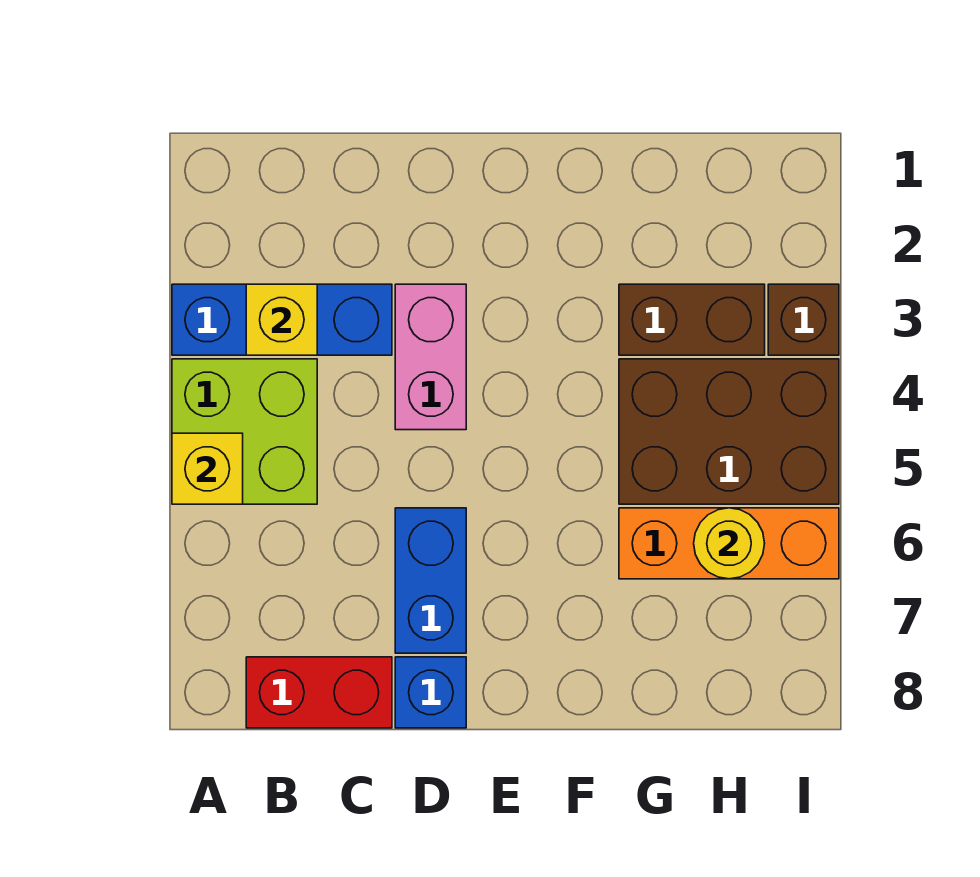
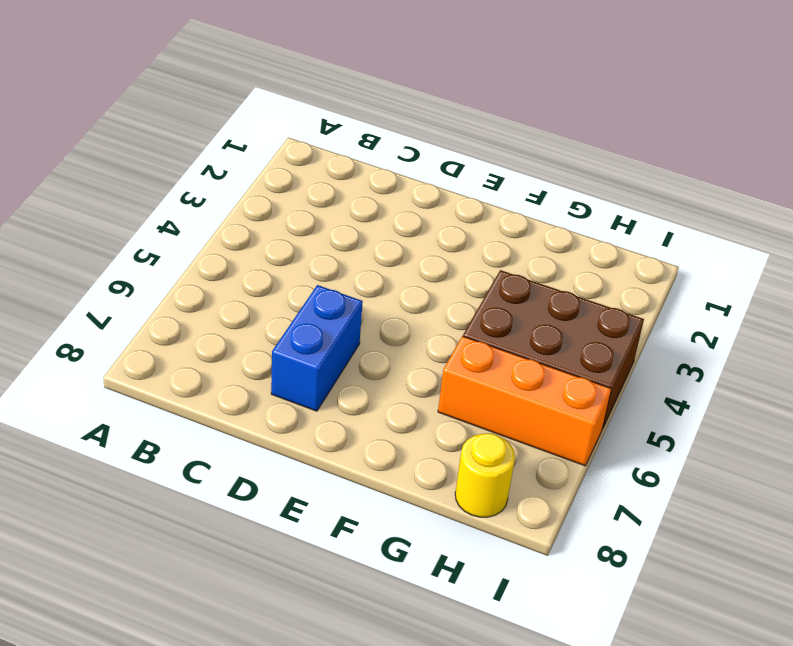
yellow 1x1 round brick [455,433,515,517] -> yellow 1x1 round brick moved to [694,508,765,579]
none -> blue 1x3 brick [172,284,392,355]
none -> lime 2x2 brick [172,359,317,504]
none -> red 1x2 brick [246,657,392,728]

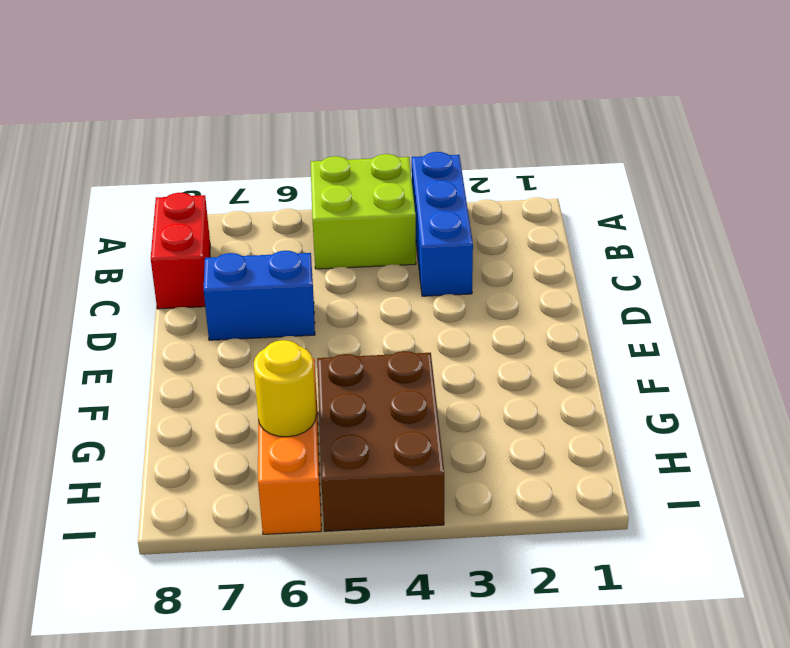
none -> pink 1x2 brick [395,284,466,430]
none -> blue 1x1 brick [395,657,466,728]
none -> brown 1x2 brick [619,284,765,355]

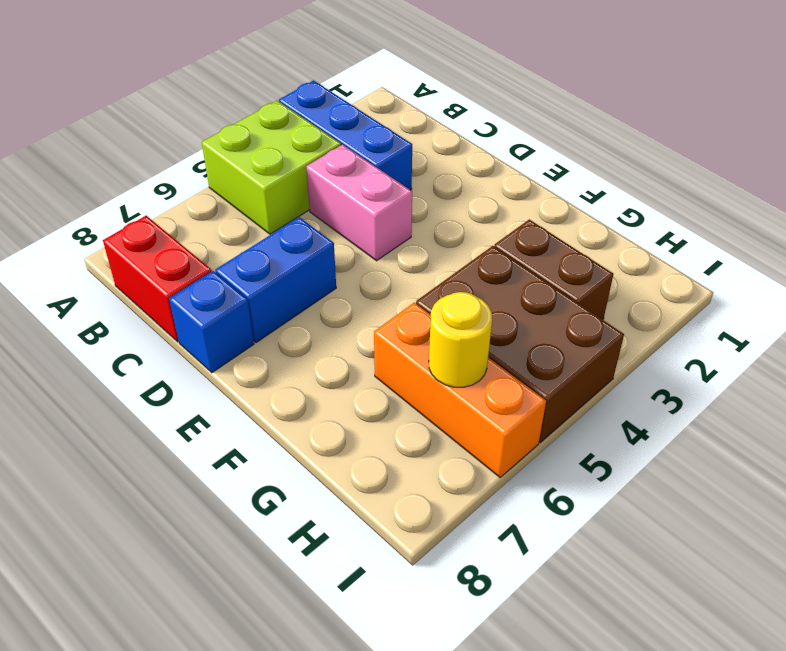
pink 1x2 brick [306,145,412,261] -> pink 1x2 brick turned to [395,284,466,430]
none -> brown 1x1 brick [768,284,839,355]
none -> yellow 1x1 brick [172,433,243,504]
none -> yellow 1x1 brick [246,284,317,355]

